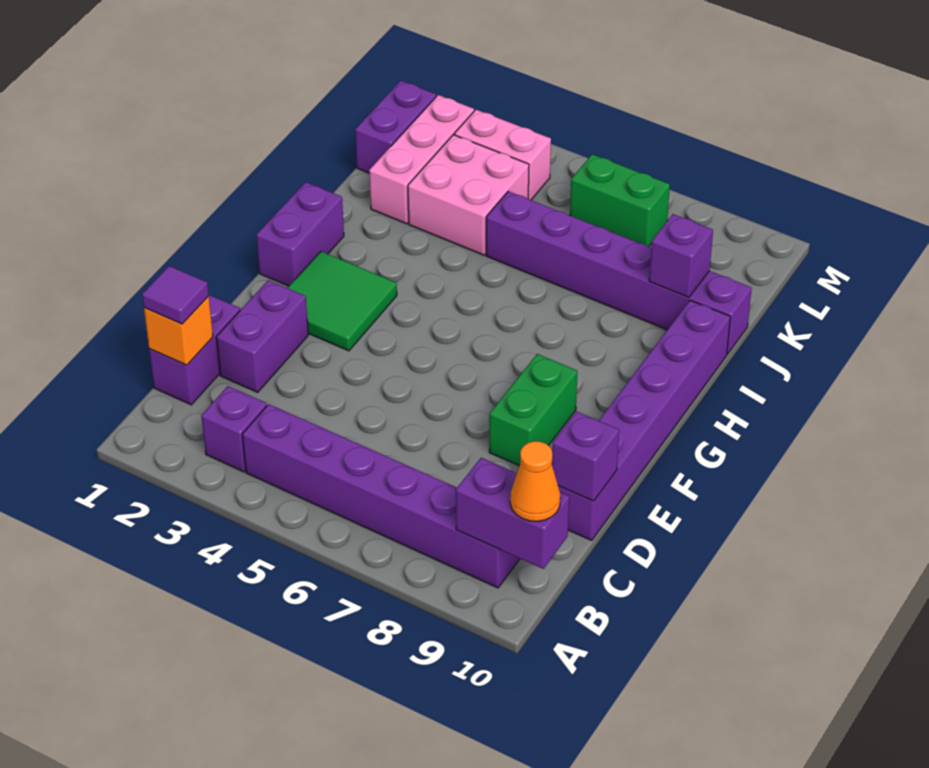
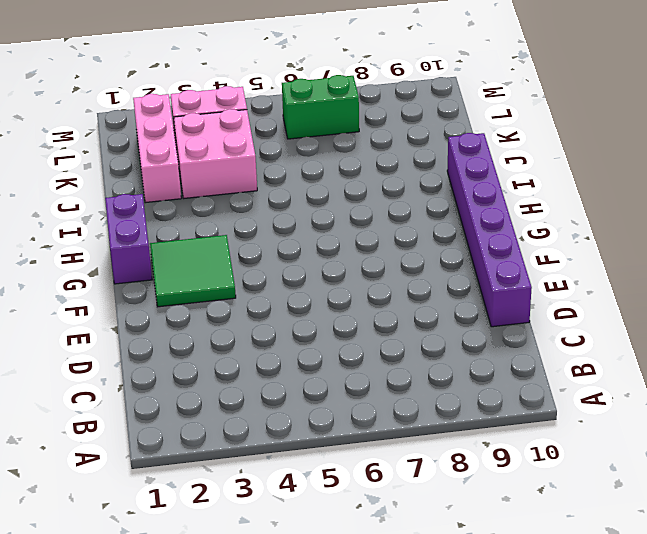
none -> purple 1x1 brick [202,386,267,472]
none -> purple 1x6 brick [243,404,520,588]
none -> purple 1x2 brick [149,295,240,405]

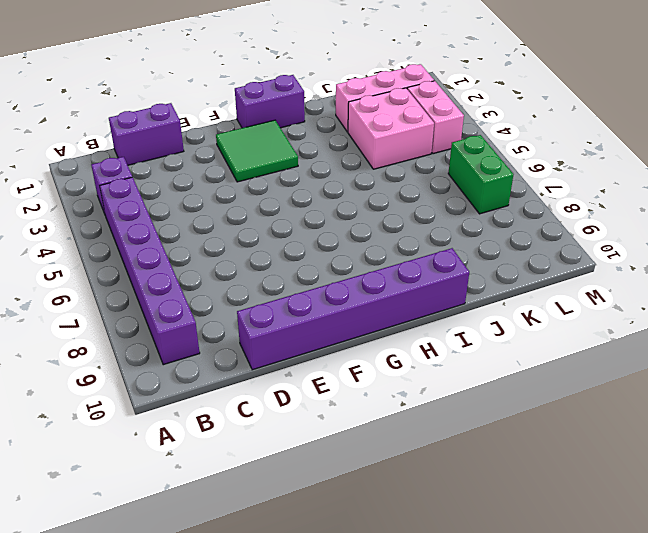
none -> purple 1x2 brick [216,280,308,392]
none -> green 1x2 brick [489,354,577,466]
none -> purple 1x6 brick [486,191,752,354]

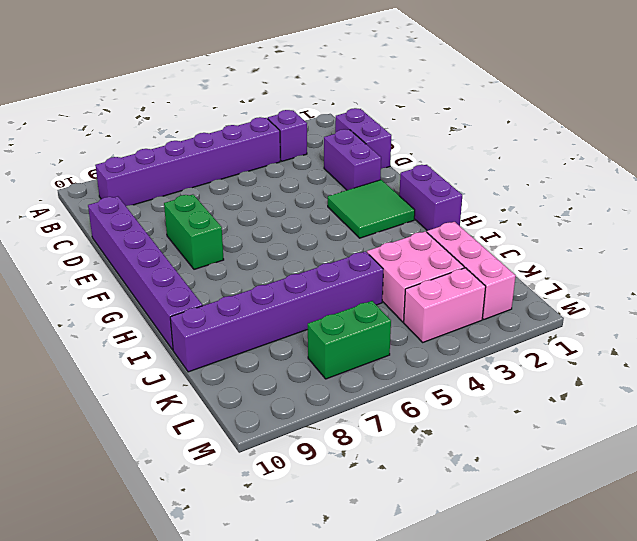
none -> purple 1x2 brick [355,81,436,173]
none -> purple 1x2 brick [456,458,569,569]
none -> orange 1x1 brick [144,296,213,365]

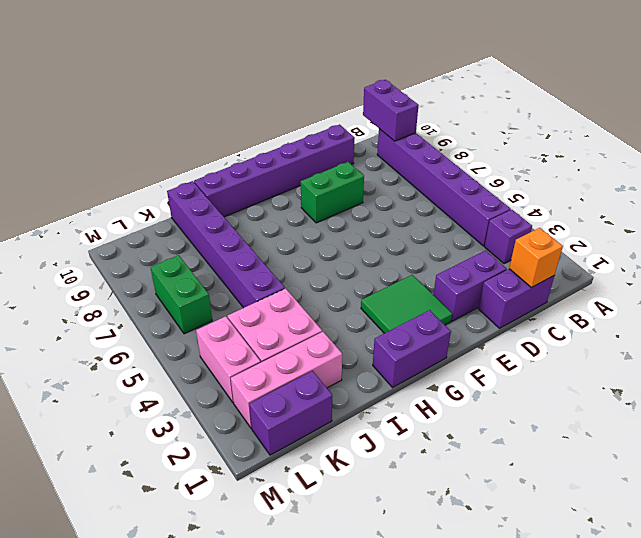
none -> purple 1x1 brick [552,412,619,501]
none -> purple 1x1 brick [649,214,713,297]
none -> orange 1x1 cone [510,441,560,521]

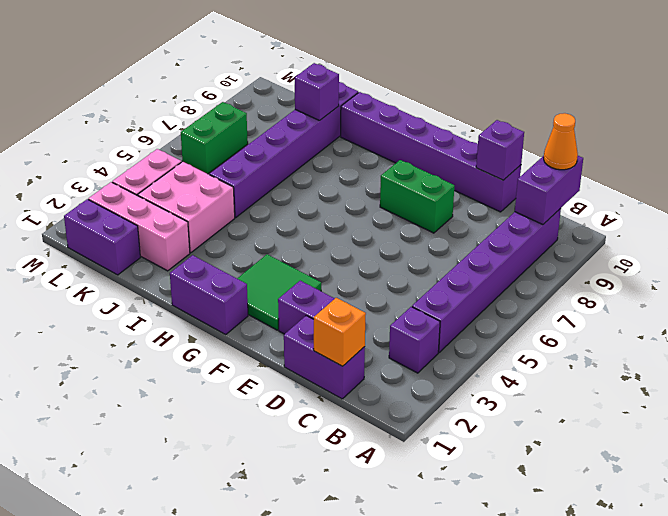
none -> purple 1x1 tile [142,266,209,324]

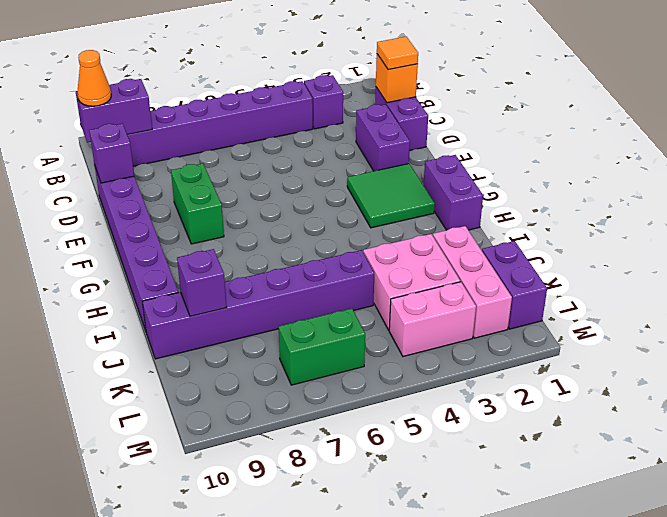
orange 1x1 tile [377,37,418,70] -> purple 1x1 tile [142,266,209,324]

